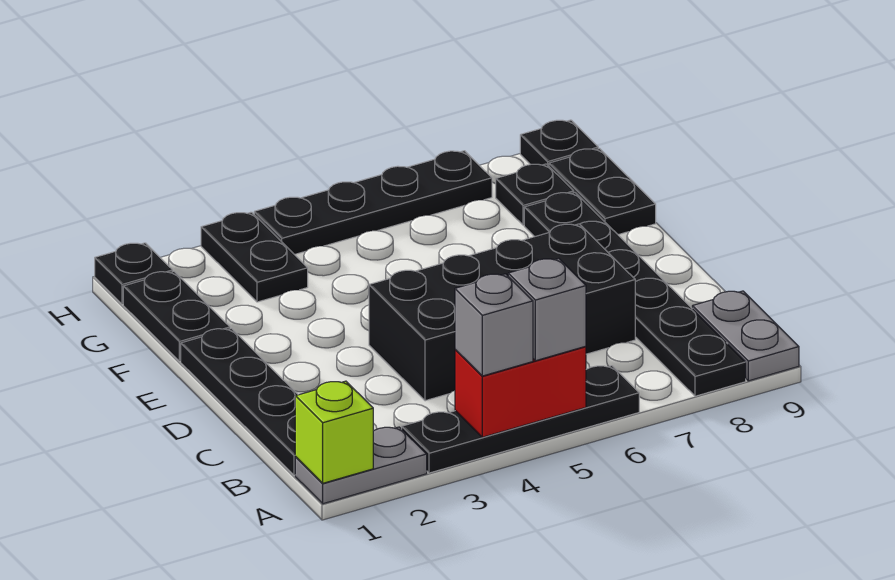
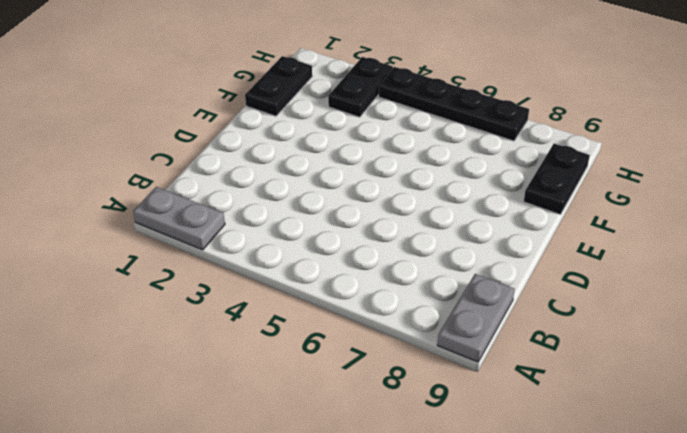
none -> black 1x4 plate [402,366,639,473]
none -> black 1x6 plate [524,192,746,396]
none -> black 1x4 plate [181,328,298,475]

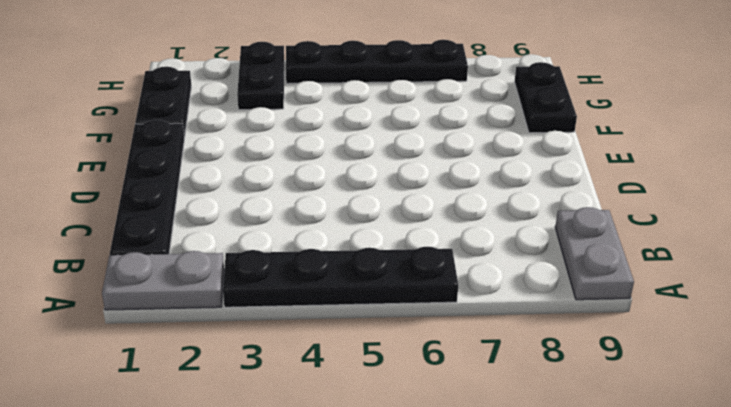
none -> black 1x6 plate [524,192,746,396]
none -> black 2x4 brick [369,224,635,401]
none -> black 1x1 plate [496,164,574,225]

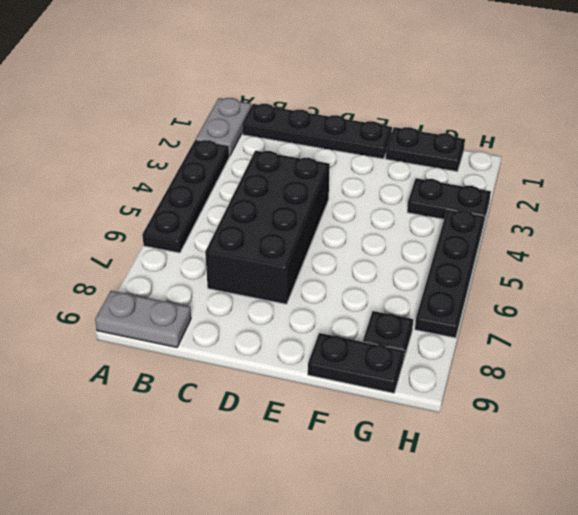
none -> black 1x6 plate [524,192,746,396]
none -> black 1x1 plate [95,243,173,304]
none -> black 1x1 plate [520,120,598,166]

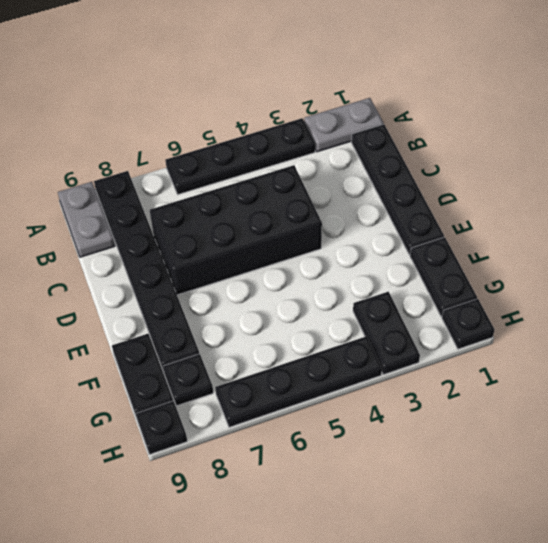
none -> lime 1x1 brick [295,381,373,483]
none -> red 1x2 brick [455,346,586,437]
none -> grey 1x1 brick [455,274,533,376]

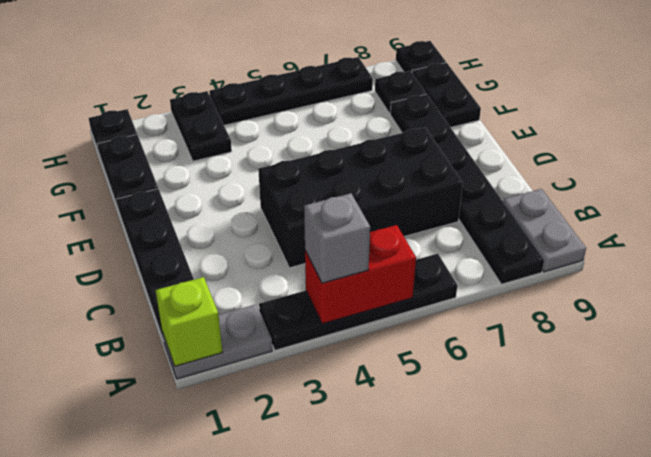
none -> grey 1x1 brick [508,259,586,361]

